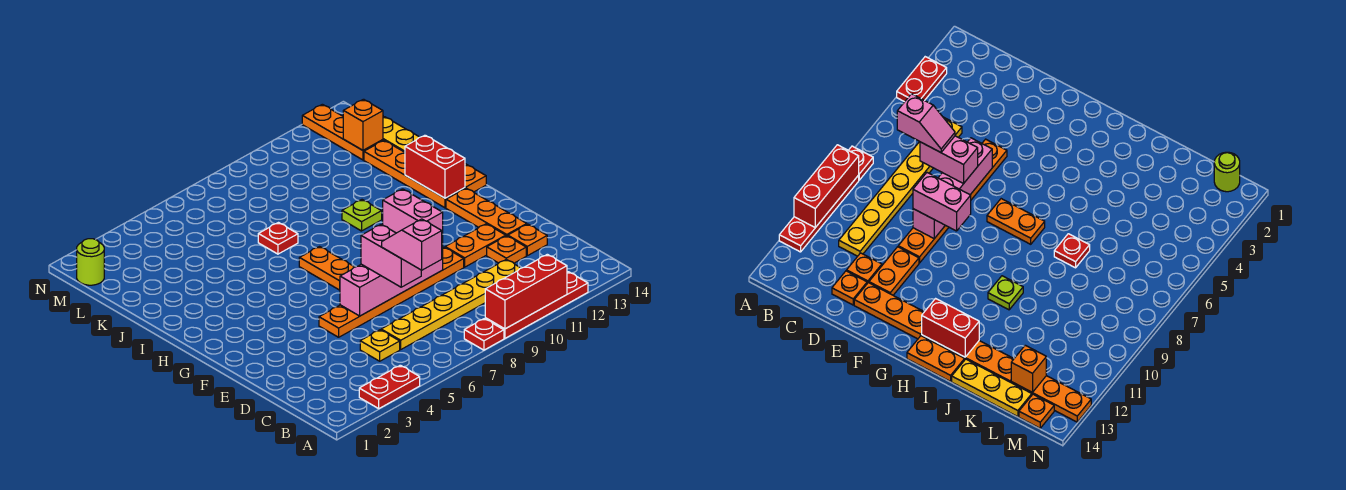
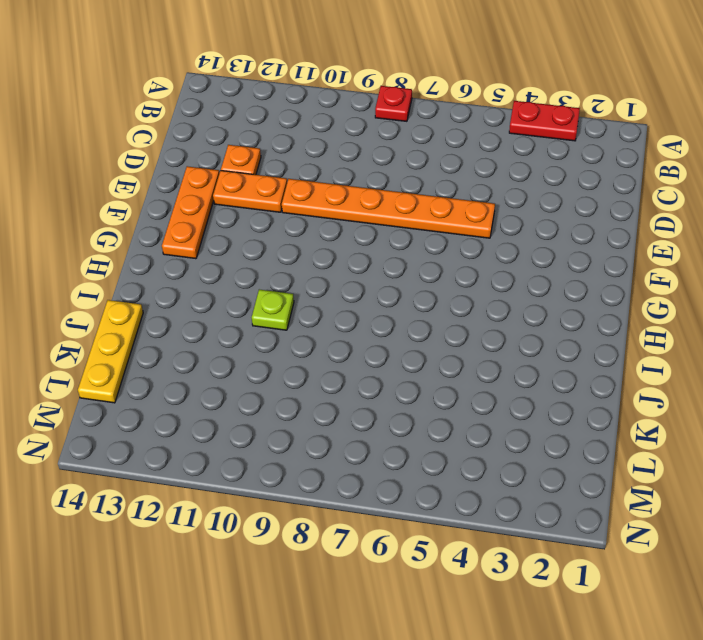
none -> red 1x4 plate [485,272,588,338]
none -> yellow 1x1 plate [360,330,400,361]
none -> yellow 1x6 plate [381,259,520,349]

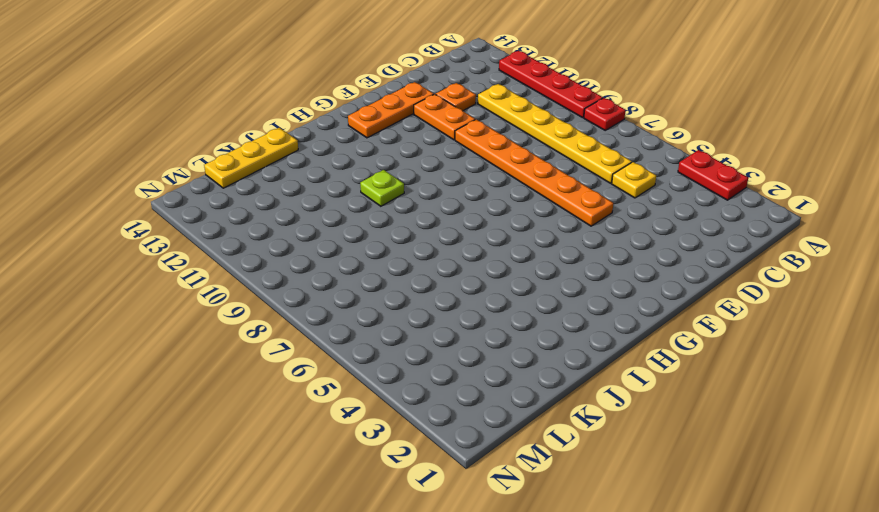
none -> orange 1x1 plate [508,224,547,256]
none -> orange 1x2 plate [299,247,354,290]
none -> orange 1x4 plate [364,140,465,208]

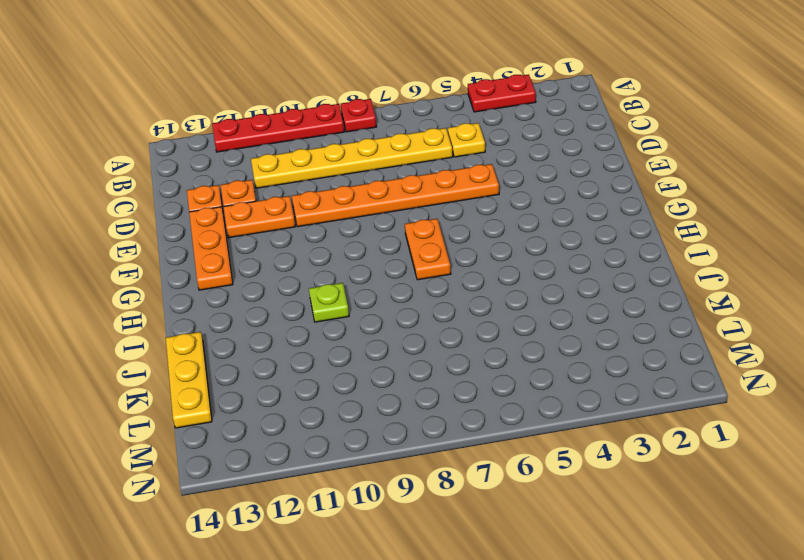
none -> orange 1x4 plate [364,140,465,208]
none -> orange 1x2 plate [465,164,486,192]
none -> red 1x1 plate [258,223,298,254]

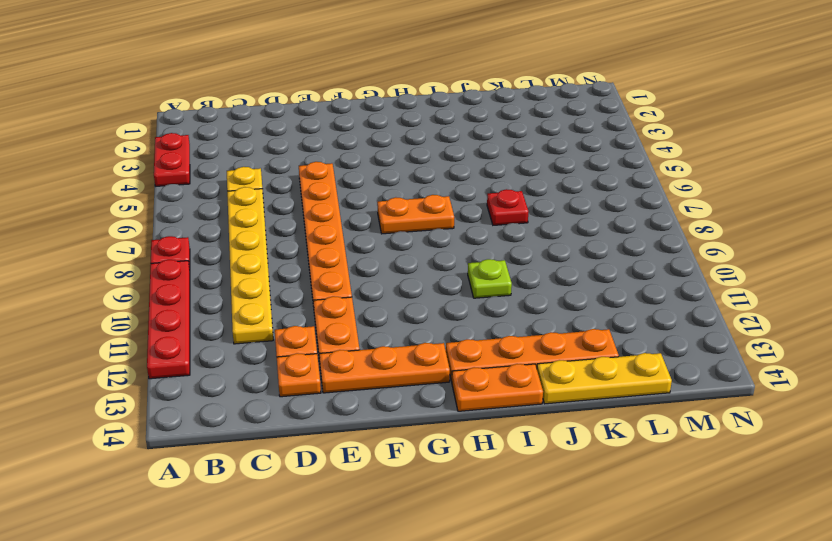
none -> orange 1x3 plate [302,104,383,160]
none -> lime 1x1 round brick [77,239,104,285]
none -> orange 1x1 plate [1019,394,1054,428]

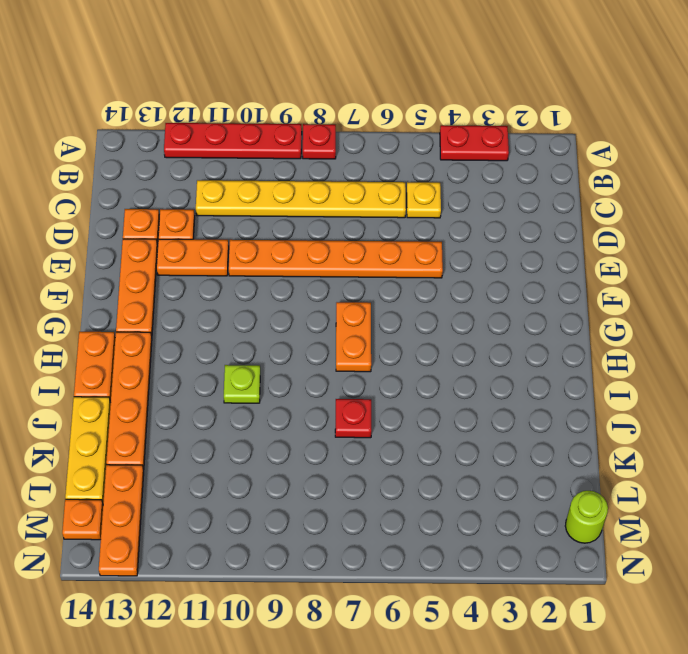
none -> red 1x3 brick [485,254,567,329]
none -> pink 1x4 brick [340,241,443,316]
none -> red 1x2 brick [405,135,465,198]

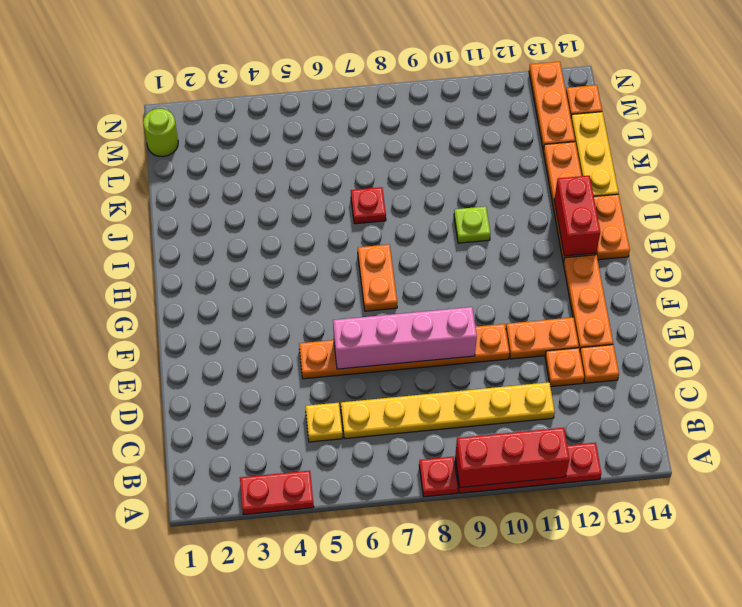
none -> orange 1x1 brick [343,99,383,150]
none -> pink 1x2 brick [361,224,421,287]
none -> pink 1x2 brick [383,189,443,241]

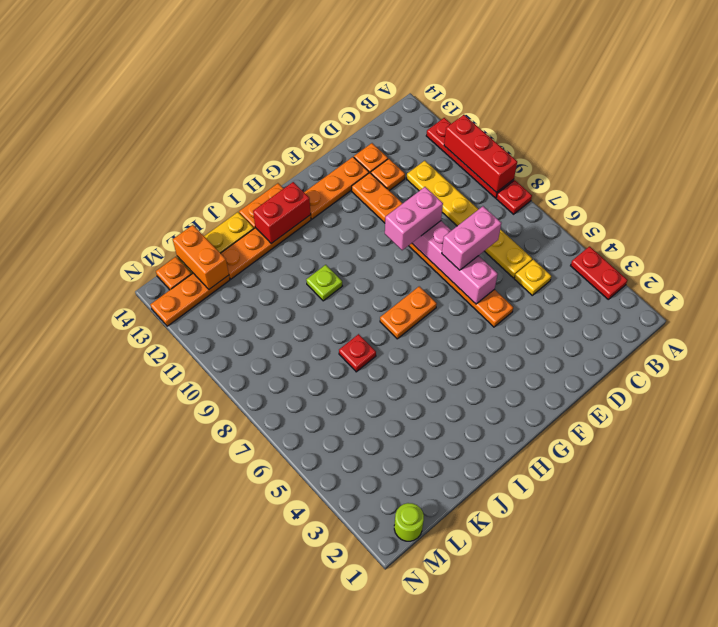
orange 1x2 brick [173,225,229,289] -> orange 1x1 brick [343,99,383,150]
none -> pink 1x2 slope [382,219,442,270]

